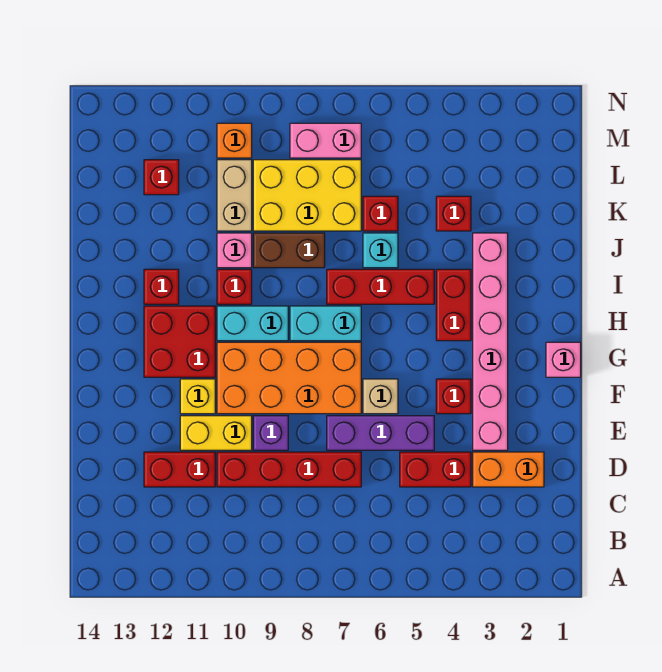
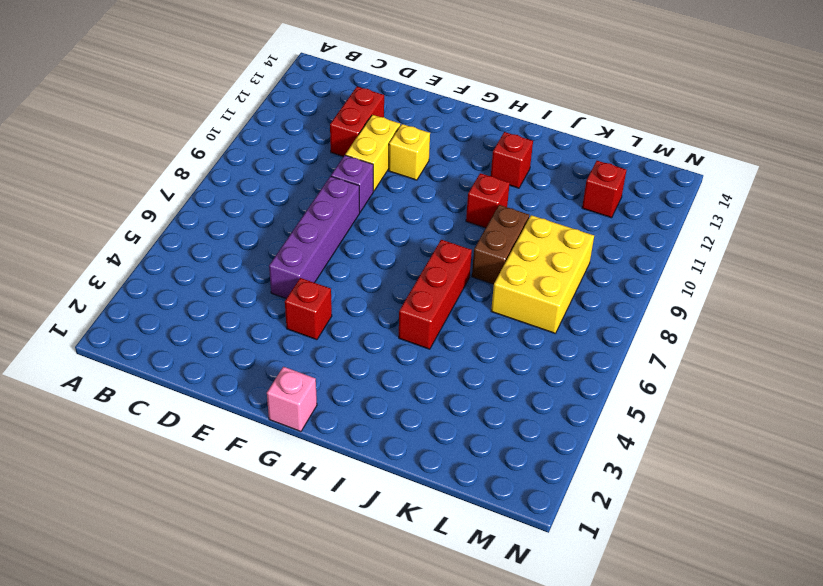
purple 1x4 brick [269,176,360,299] -> purple 1x3 brick [327,416,434,450]
none -> orange 1x2 brick [473,452,544,487]
none -> red 1x2 brick [400,452,471,487]
none -> red 1x4 brick [217,452,361,487]
none -> pink 1x6 brick [473,233,508,450]

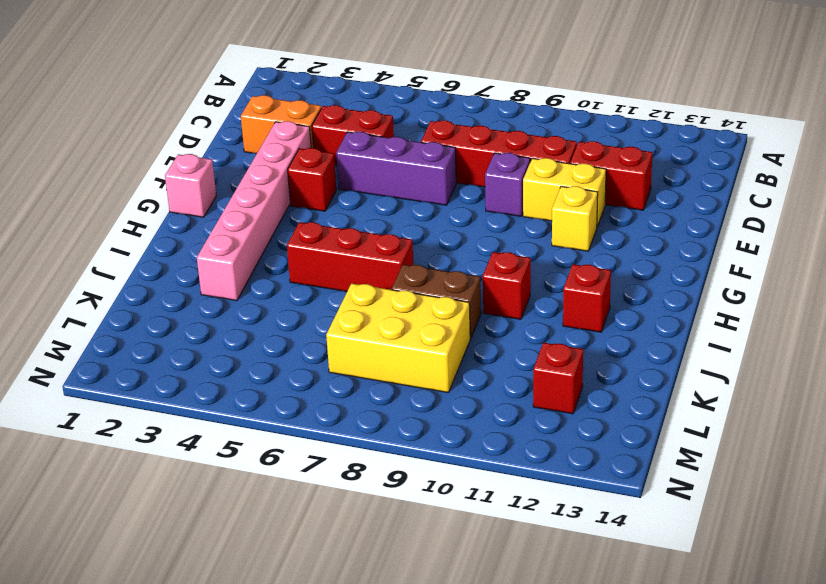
none -> tan 1x1 brick [363,379,398,414]
none -> orange 2x4 brick [217,342,361,414]
none -> red 2x2 brick [144,306,215,377]
none -> red 1x2 brick [436,269,471,341]

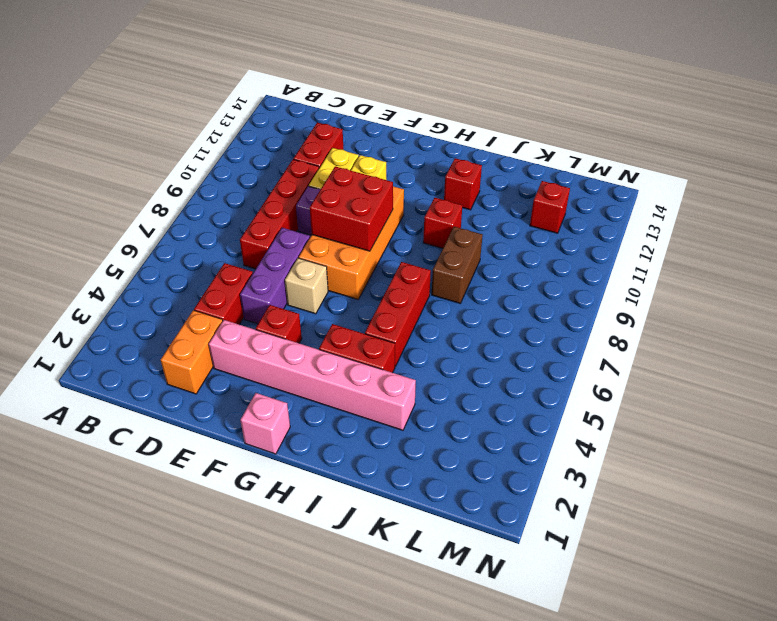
red 2x2 brick [310,167,393,251] -> red 2x2 brick moved to [144,306,215,377]
none -> cyan 1x2 brick [290,306,361,341]
none -> cyan 1x2 brick [217,306,288,341]
none -> cyan 1x1 brick [363,233,398,268]
none -> pink 1x1 brick [217,233,252,268]

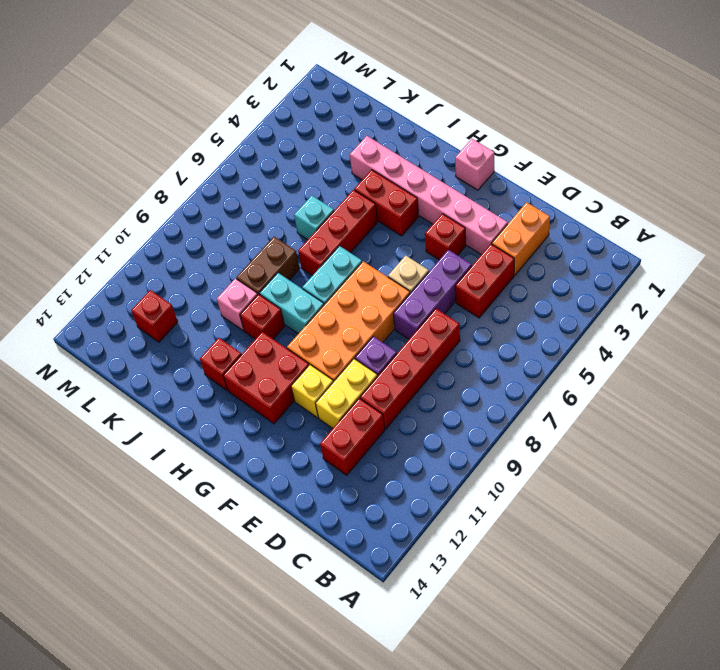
cyan 1x2 brick [260,273,324,334] -> cyan 1x2 brick turned to [217,306,288,341]
none -> red 1x1 brick [436,196,471,231]
none -> red 1x1 brick [363,196,398,231]
none -> yellow 2x3 brick [253,160,361,231]
none -> tan 1x2 brick [217,160,252,231]

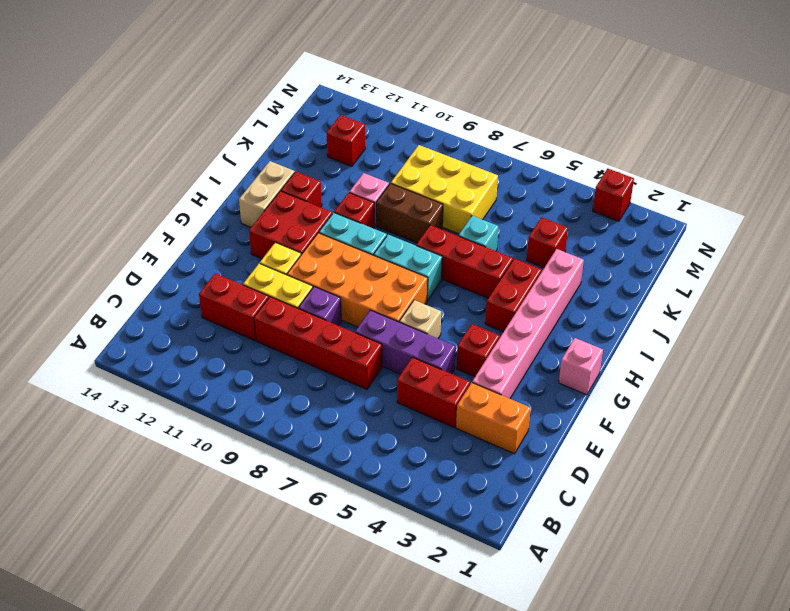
tan 1x2 brick [239,161,295,227] -> tan 1x2 brick moved to [217,160,252,231]
red 1x1 brick [593,169,634,221] -> red 1x1 brick moved to [363,196,398,231]
none -> pink 1x2 brick [290,123,361,158]
none -> orange 1x1 brick [217,123,252,158]

